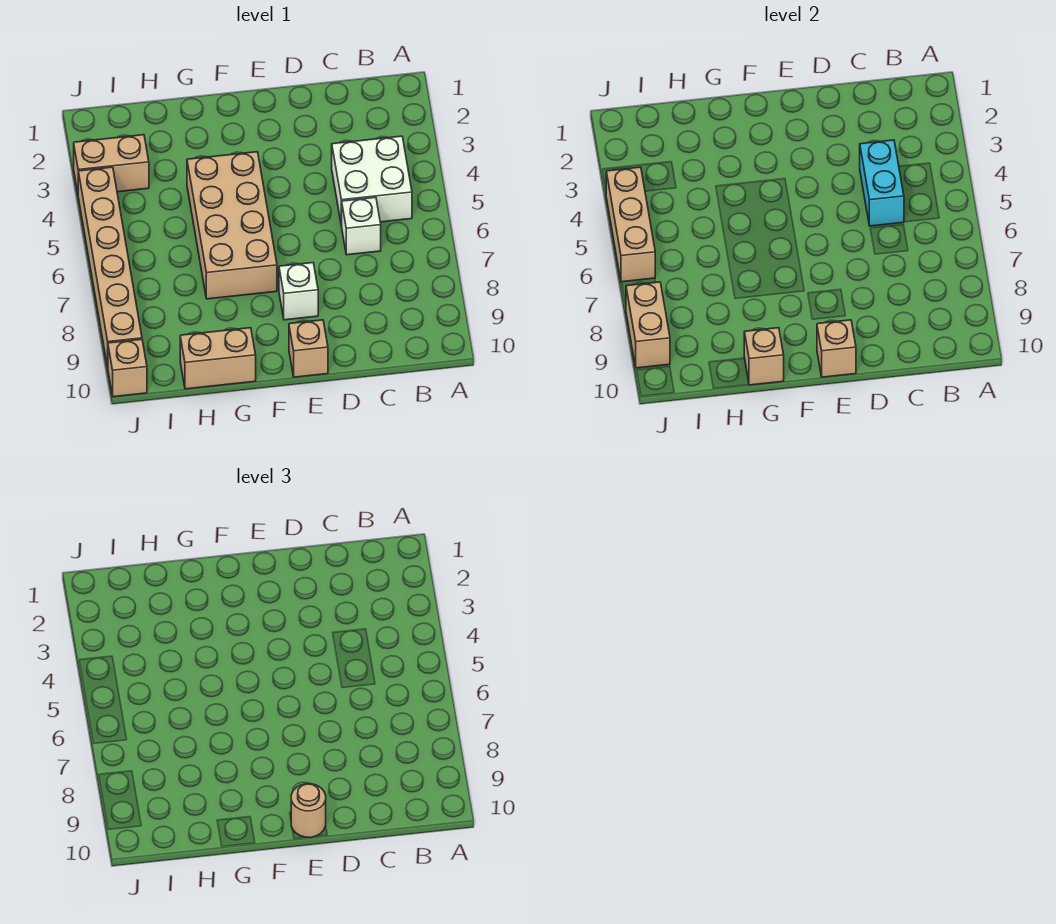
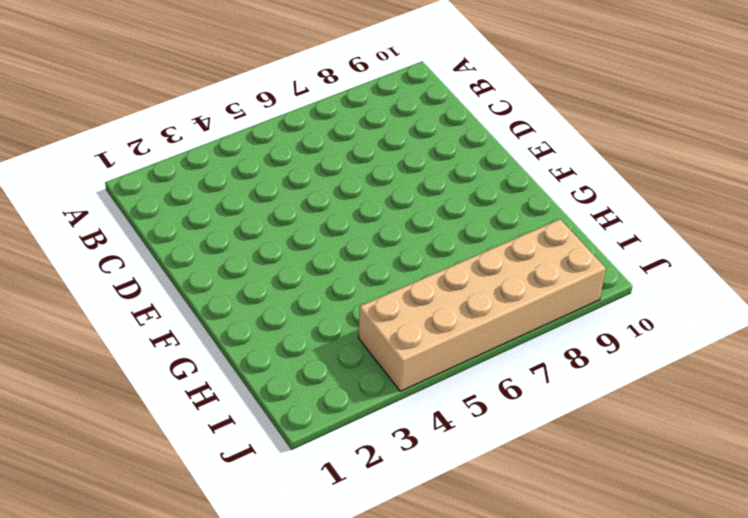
tan 2x6 brick [358,219,606,391] -> tan 1x6 brick [78,167,142,367]
none -> white 2x2 brick [332,136,412,226]
none -> white 1x1 brick [342,197,381,255]
none -> white 1x1 brick [279,263,318,320]

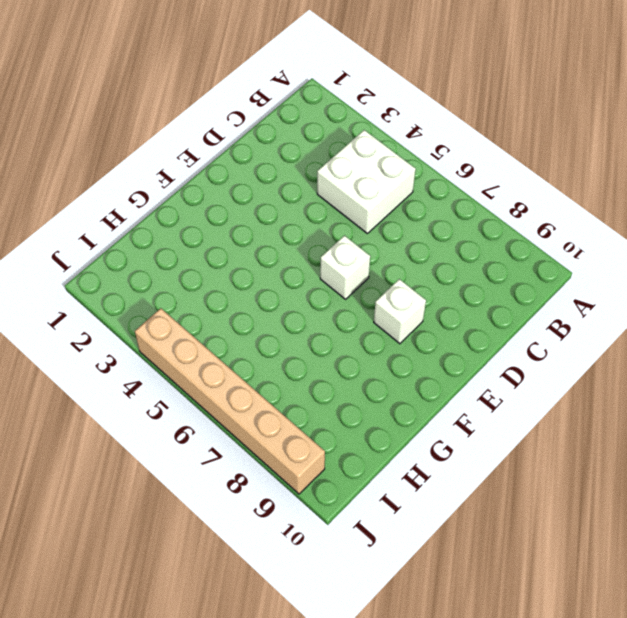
white 1x1 brick [320,236,370,299] -> white 1x1 brick moved to [342,197,381,255]
none -> tan 1x1 brick [289,320,328,377]
none -> tan 2x4 brick [187,152,277,299]
none -> tan 1x2 brick [180,328,256,389]

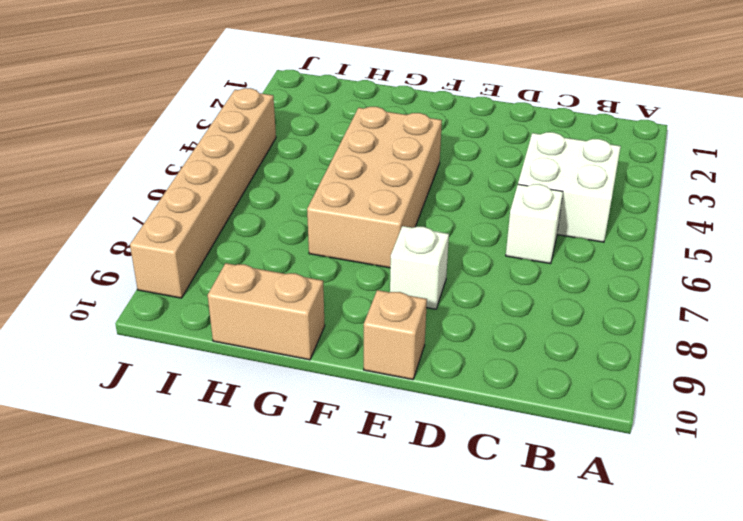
none -> tan 1x2 brick [74,135,149,192]
none -> tan 1x1 brick [108,339,147,397]
none -> cyan 1x2 brick [860,140,904,226]

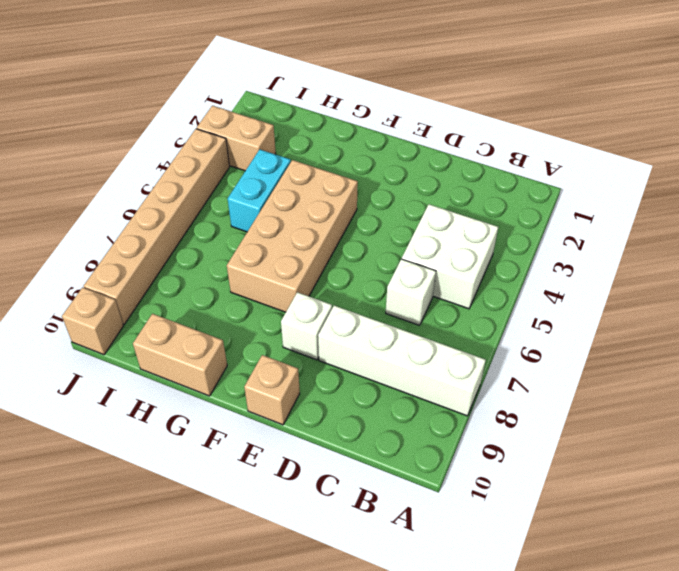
white 1x4 brick [318,306,486,416] -> none
cyan 1x2 brick [228,150,291,232] -> cyan 1x2 brick moved to [860,140,904,226]
none -> tan 1x1 brick [817,320,856,377]
none -> tan 1x1 brick [744,328,784,385]
none -> tan 1x3 brick [606,167,655,282]

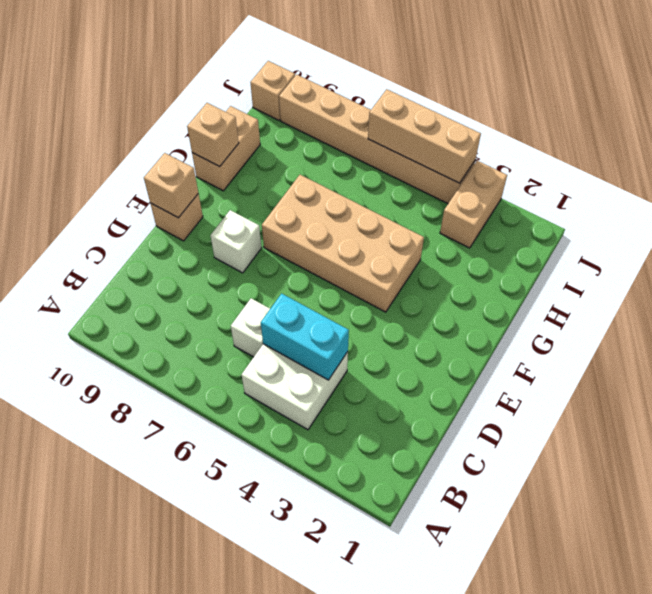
none -> tan 1x2 brick [626,282,670,368]
none -> tan 1x1 round brick [291,784,326,838]

